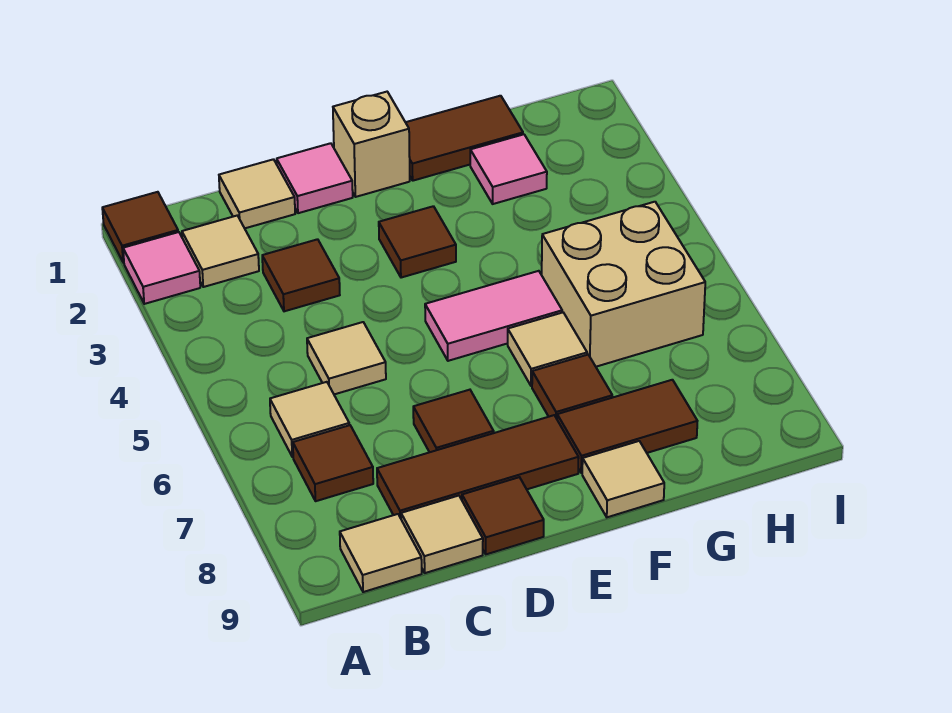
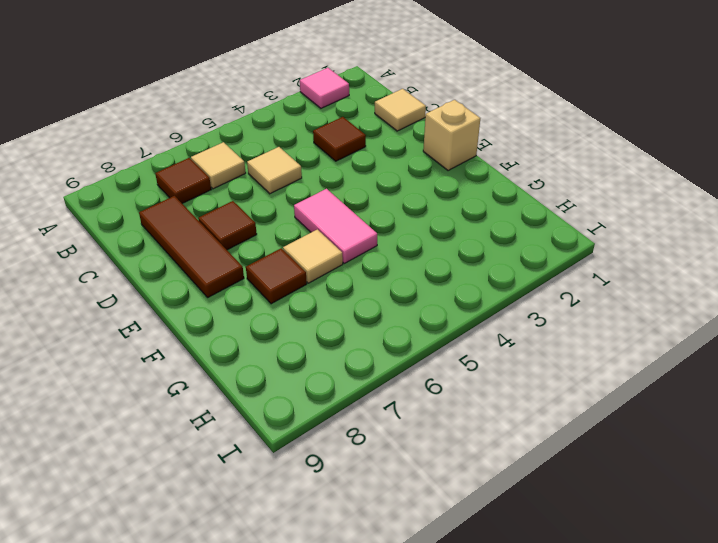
none -> brown 1x1 tile [102,192,178,263]
none -> tan 1x1 tile [182,216,259,287]
none -> tan 1x1 tile [340,514,422,592]

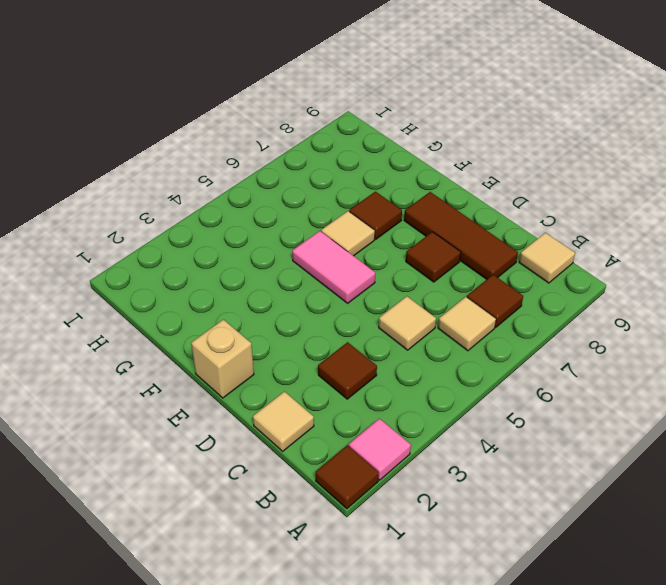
none -> tan 1x1 tile [182,216,259,287]
none -> tan 1x1 tile [401,496,483,573]
none -> pink 1x1 tile [277,143,353,213]

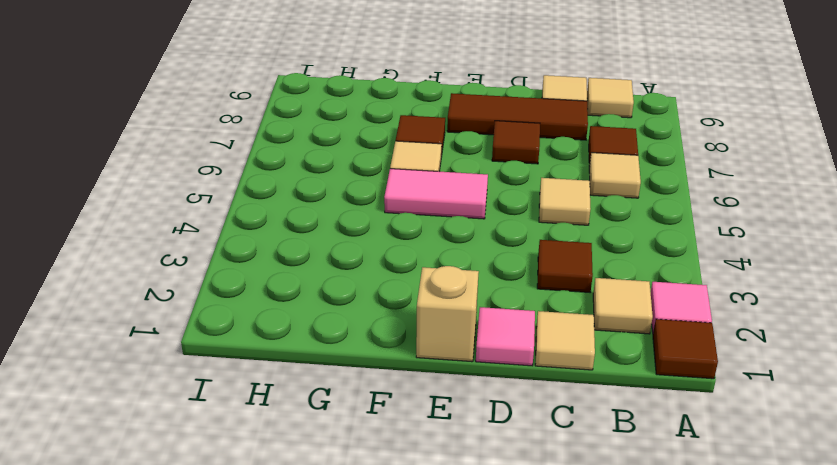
none -> brown 1x1 tile [462,477,544,554]
none -> brown 1x1 tile [379,206,456,278]
none -> brown 1x2 tile [406,96,523,181]

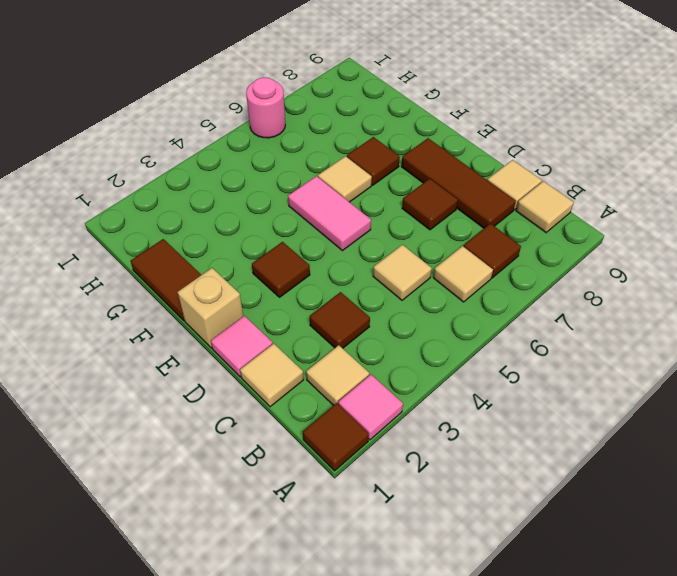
pink 1x1 round brick [246,77,285,138] -> none
none -> brown 1x1 tile [462,477,544,554]
none -> brown 1x2 tile [557,380,697,473]
none -> tan 1x1 tile [582,441,664,517]

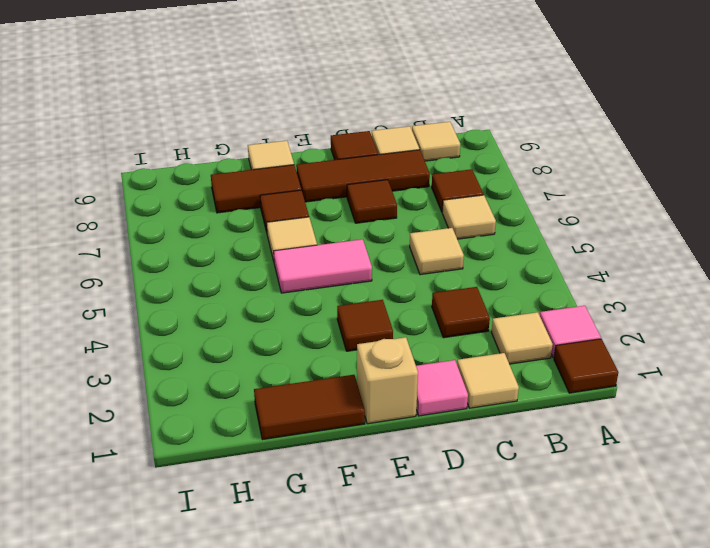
none -> pink 1x1 tile [470,134,547,204]
none -> tan 2x2 brick [542,202,705,367]

